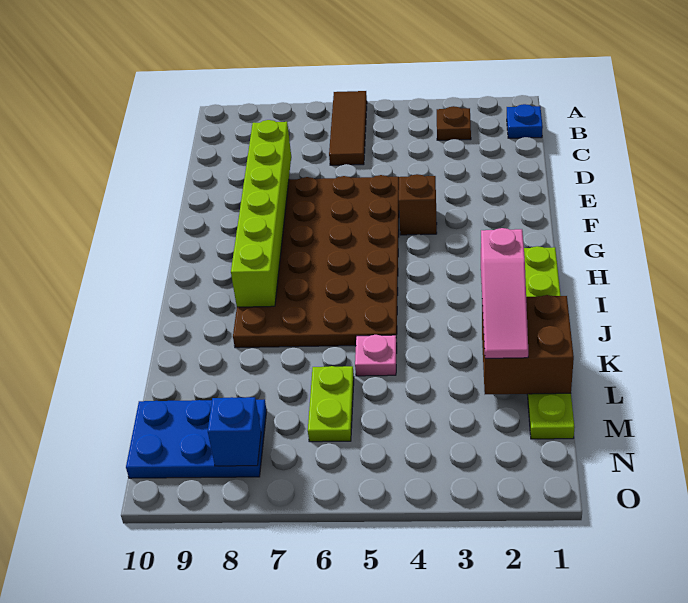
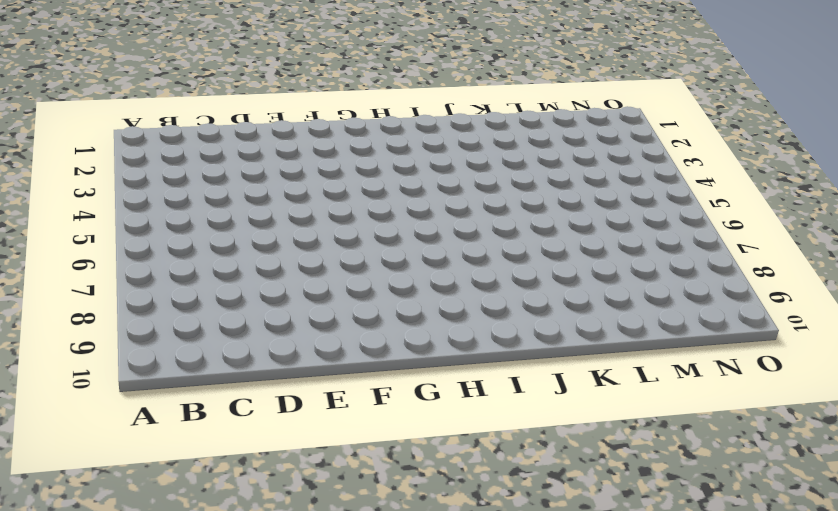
none -> brown 1x3 tile [329,91,367,165]
none -> blue 1x1 plate [507,104,543,138]
none -> brown 1x1 plate [437,106,471,140]

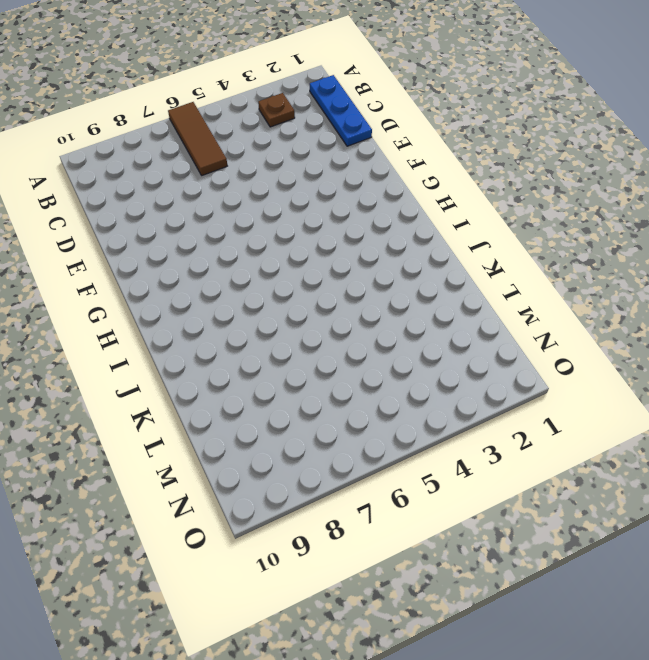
blue 1x3 plate [310,75,372,146] -> blue 1x1 plate [507,104,543,138]
none -> brown 4x6 plate [233,175,399,348]
none -> brown 1x1 brick [399,174,437,235]
none -> lime 1x6 plate [524,246,575,439]

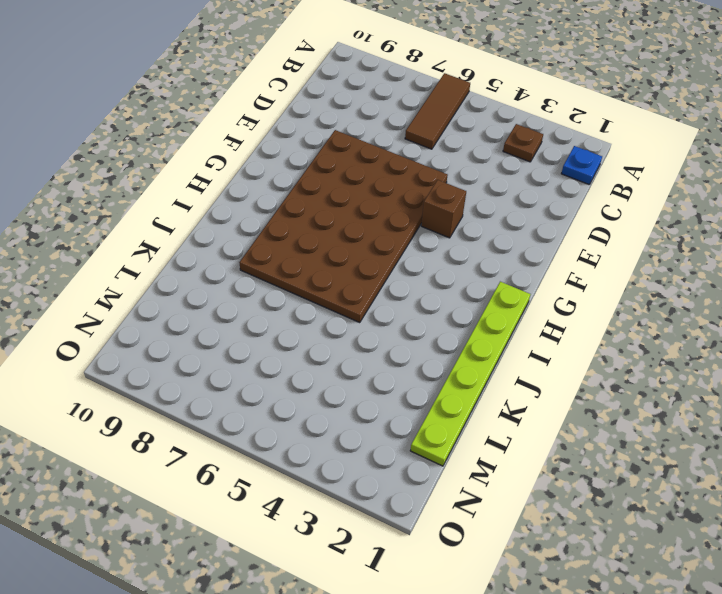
none -> pink 1x1 plate [355,335,397,376]
none -> lime 1x2 plate [308,366,354,442]
none -> blue 2x3 plate [126,399,267,478]

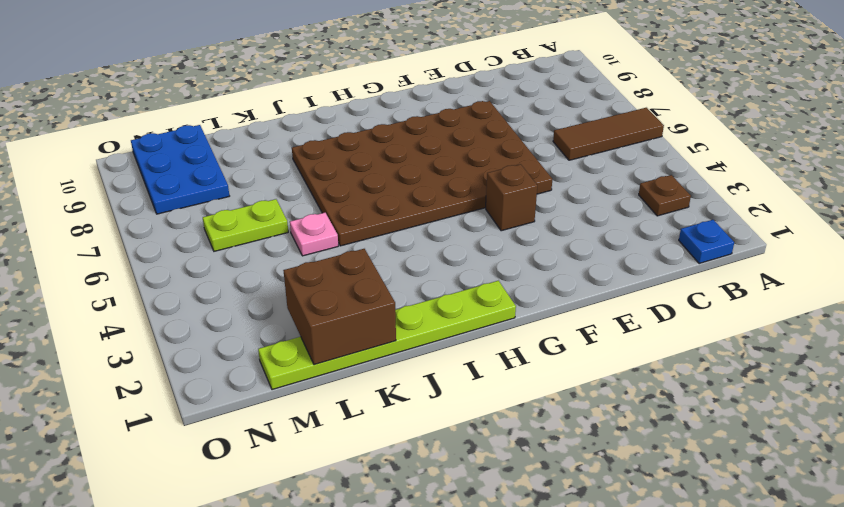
none -> lime 1x6 brick [231,120,291,307]
none -> blue 1x1 brick [208,397,261,466]
none -> pink 1x3 slope [481,228,528,358]

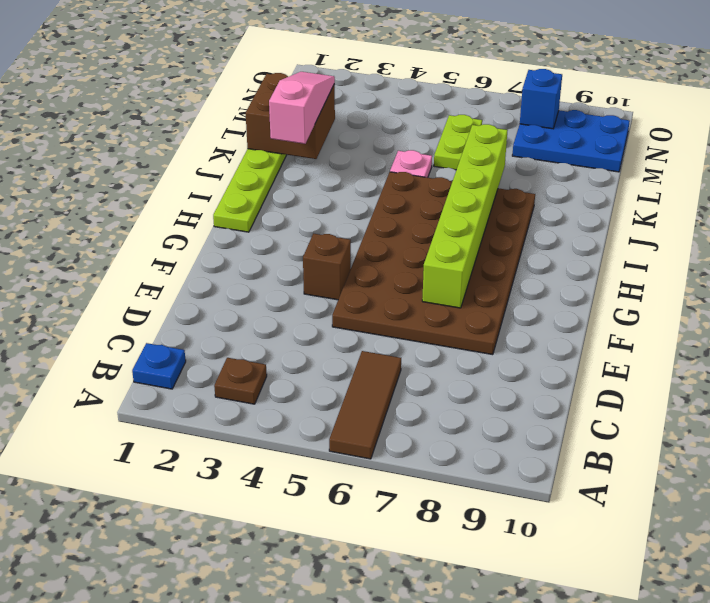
lime 1x6 brick [422,124,508,308] -> lime 1x6 brick moved to [231,120,291,307]

